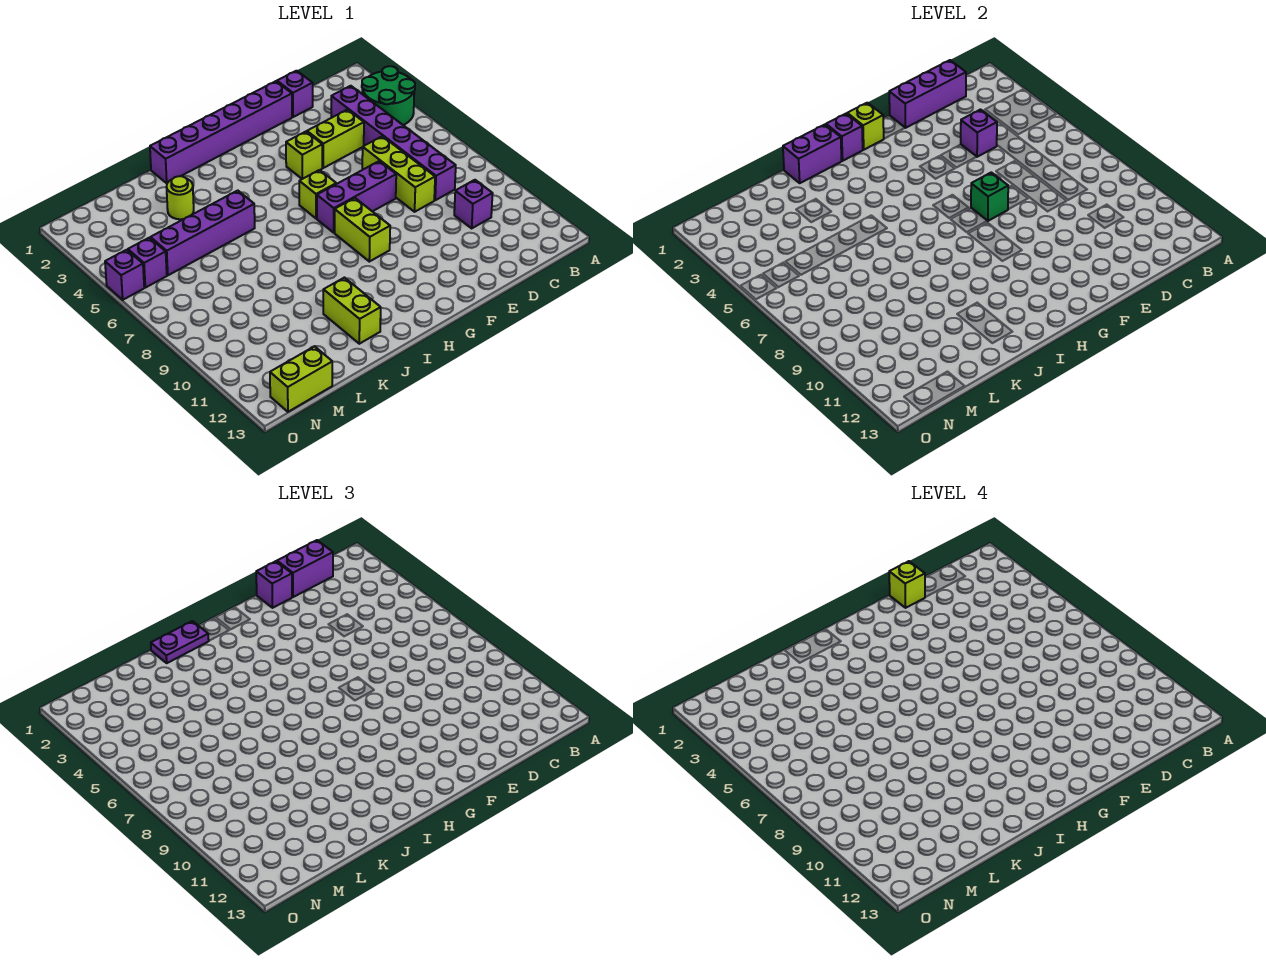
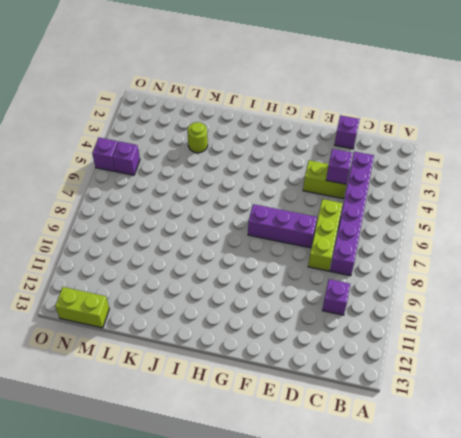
none -> green 2x2 round brick [362,66,415,125]
none -> purple 1x6 brick [150,81,292,183]
none -> lime 1x1 brick [286,132,322,179]

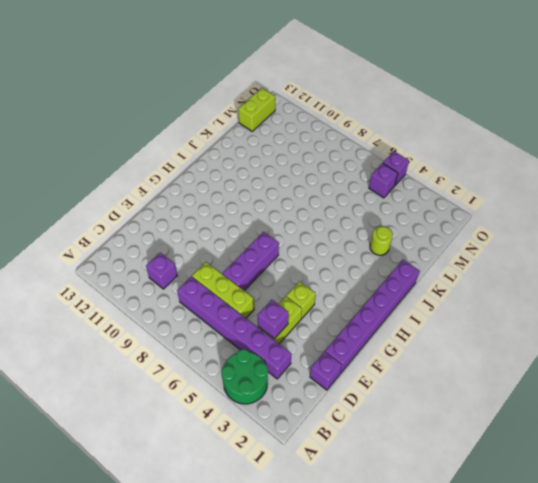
none -> lime 1x1 brick [299,170,336,218]
none -> lime 1x2 brick [335,198,390,262]
none -> purple 1x4 brick [150,191,255,275]

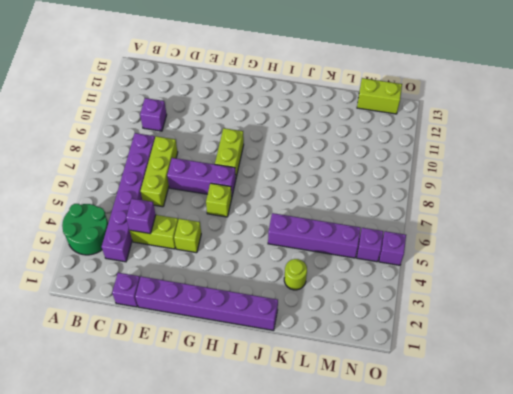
none -> lime 1x2 brick [323,278,381,344]
none -> purple 1x3 brick [889,60,966,128]
none -> green 1x1 brick [971,172,1008,221]

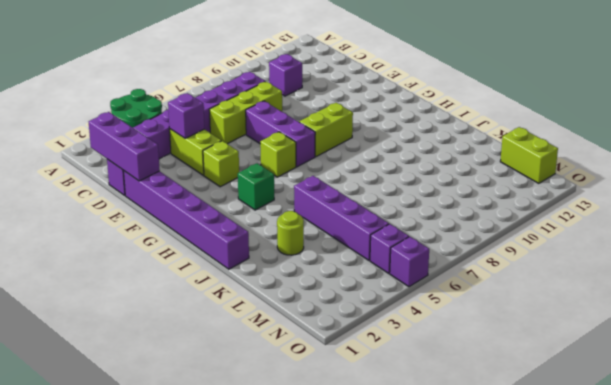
green 1x1 brick [238,163,274,210] -> green 1x1 brick moved to [971,172,1008,221]
none -> lime 1x2 brick [323,278,381,344]
none -> lime 1x1 brick [847,103,884,150]
none -> purple 1x1 brick [826,114,863,161]

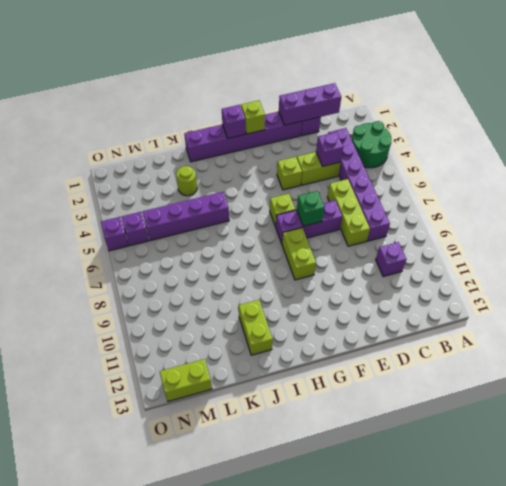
none -> purple 1x2 brick [783,125,842,183]
none -> purple 1x2 brick [277,540,333,597]
none -> purple 1x1 brick [256,561,292,608]

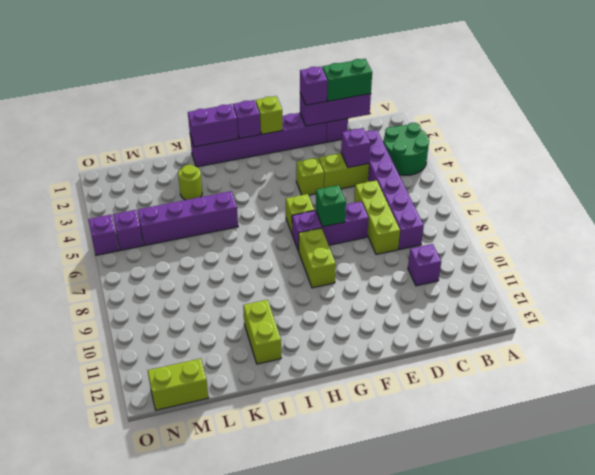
green 1x2 brick [322,59,372,101] -> purple 1x2 brick [277,540,333,597]
none -> purple 1x2 plate [151,621,209,663]
none -> lime 1x1 brick [889,561,925,608]

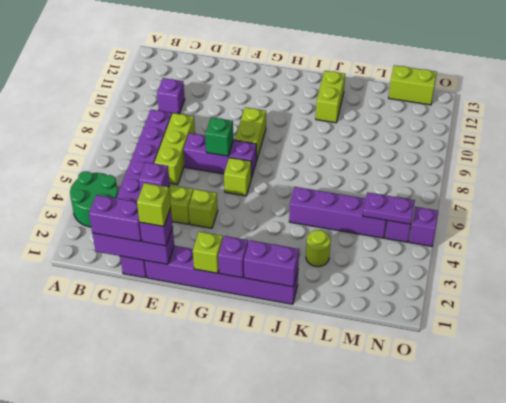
purple 1x2 plate [363,192,415,224] -> purple 1x2 plate moved to [151,621,209,663]

